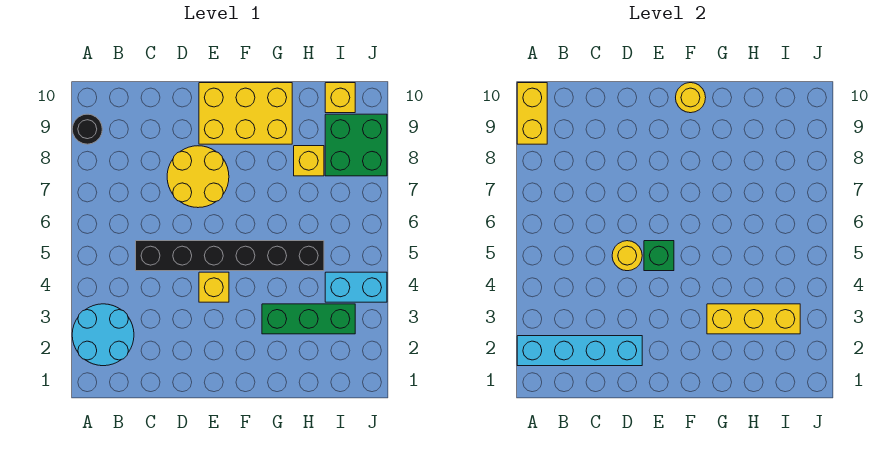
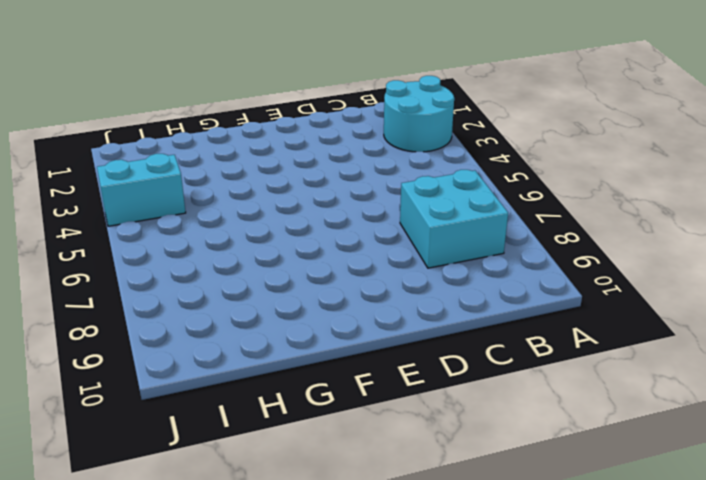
cyan 2x2 brick [400,170,508,268] -> none
none -> black 1x1 round brick [72,114,102,144]
none -> black 1x6 brick [136,241,324,271]
none -> yellow 2x2 round brick [167,146,229,208]

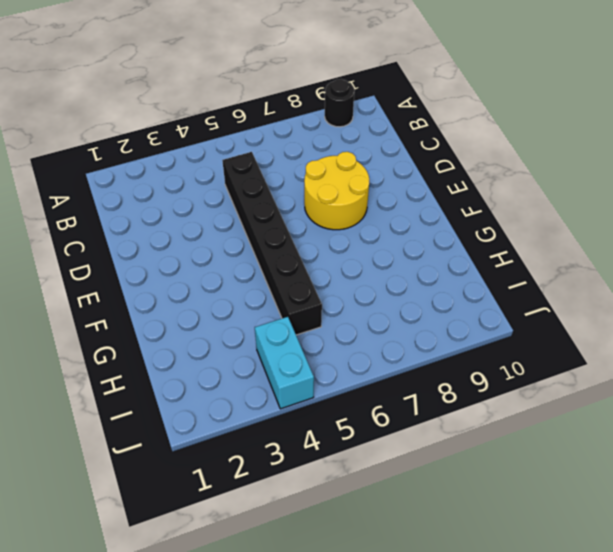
none -> cyan 2x2 round brick [72,304,134,366]
none -> yellow 1x1 brick [199,272,229,302]
none -> yellow 2x3 brick [199,83,292,144]

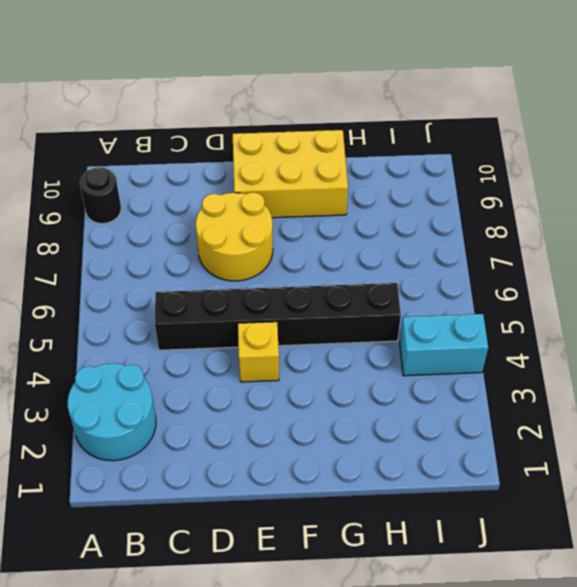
none -> green 1x3 brick [262,304,355,334]
none -> yellow 1x1 brick [294,146,324,176]
none -> green 2x2 brick [325,114,387,176]

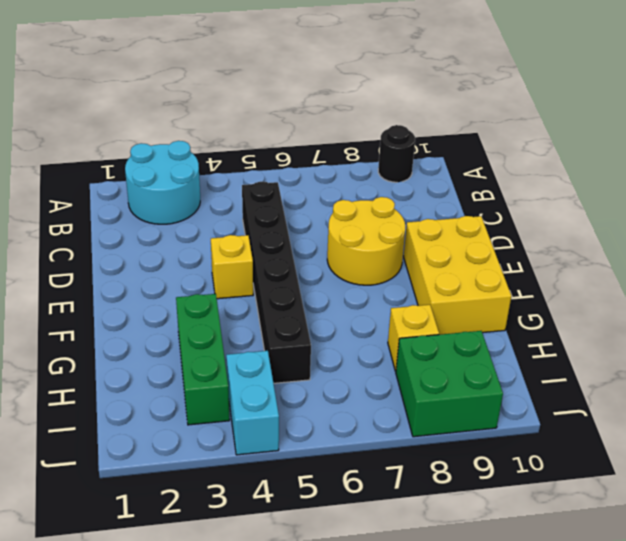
none -> yellow 1x1 brick [325,83,355,113]
none -> cyan 1x4 brick [517,336,642,366]
none -> yellow 1x2 brick [517,83,547,144]

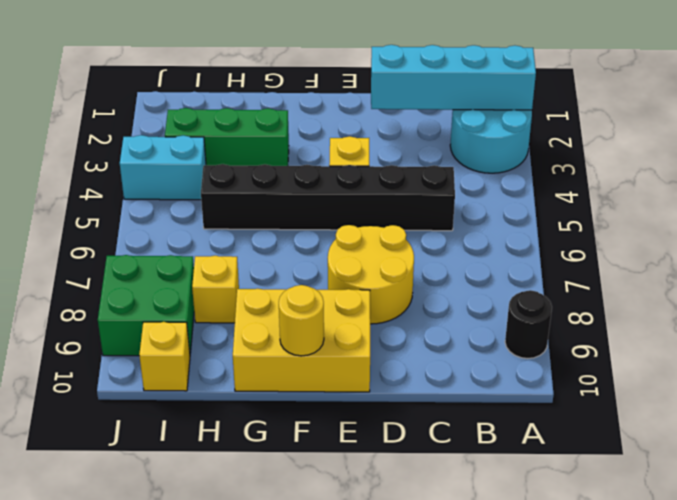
none -> yellow 1x2 brick [517,83,547,144]
none -> yellow 1x1 round brick [612,241,642,271]
none -> green 1x1 brick [644,241,674,271]

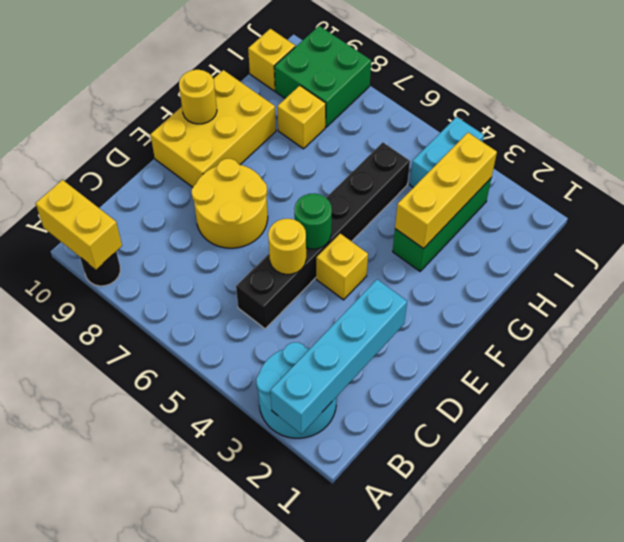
green 1x1 round brick [294,193,332,249] -> green 1x1 brick [644,241,674,271]

